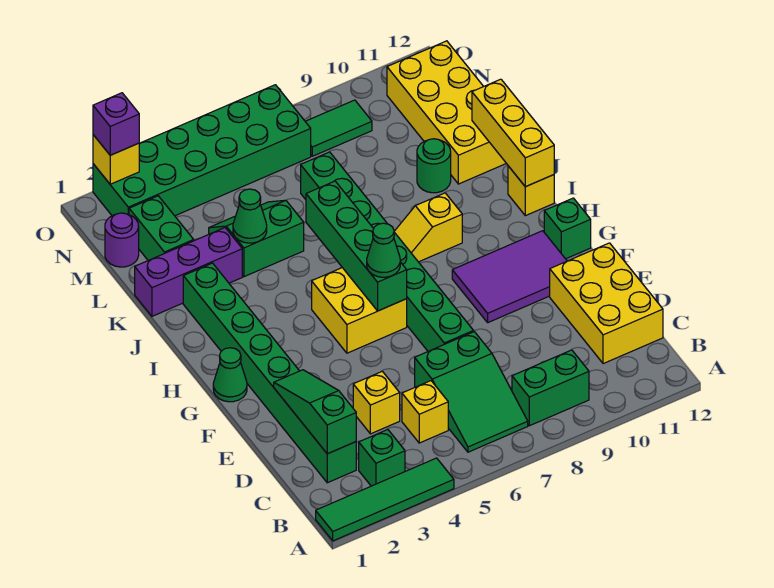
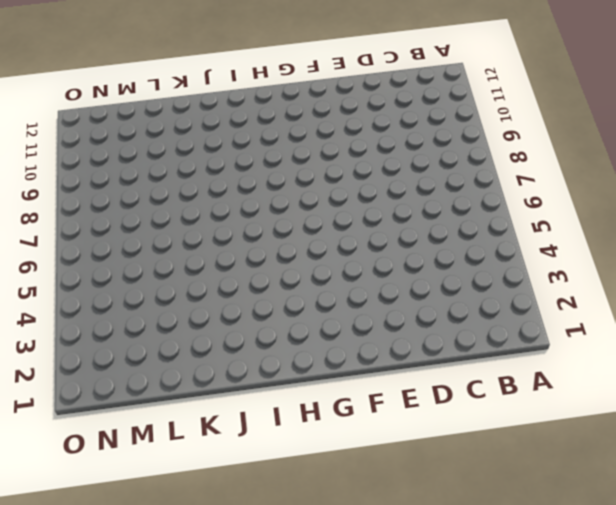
none -> green 1x4 tile [316,458,454,541]
none -> green 1x1 brick [359,430,405,486]
none -> green 2x3 slope [415,332,528,452]
none -> green 1x2 brick [512,350,589,426]

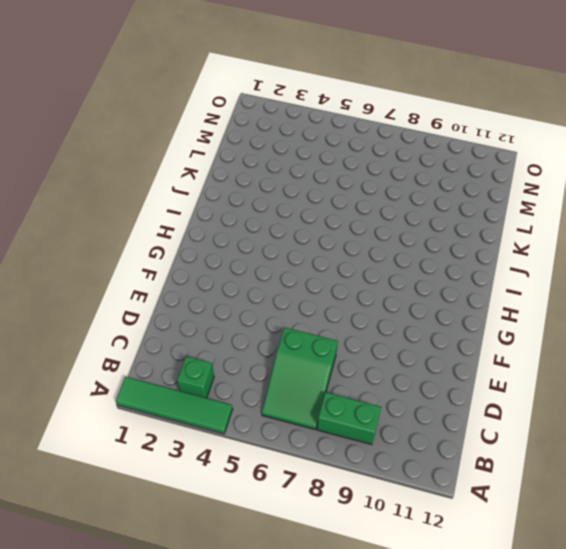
none -> green 1x8 brick [183,263,356,483]
none -> yellow 1x1 brick [402,381,448,443]
none -> yellow 2x3 brick [550,243,663,364]
none -> yellow 1x1 brick [353,371,400,434]

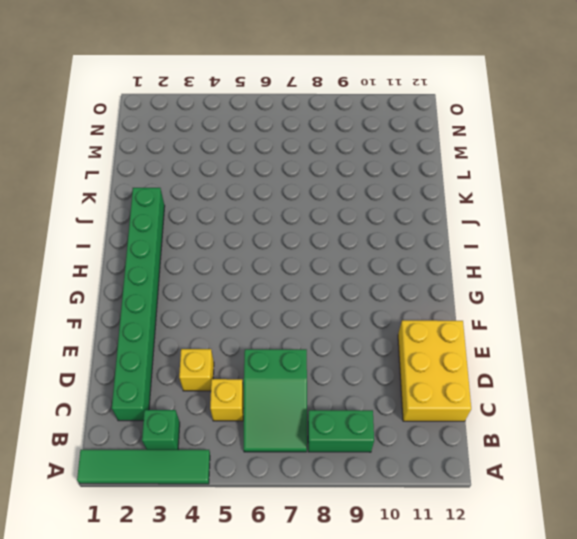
none -> green 1x8 brick [301,152,474,351]
none -> purple 2x3 tile [452,231,567,323]
none -> green 1x1 cone [213,348,247,402]
none -> yellow 2x2 brick [312,268,407,353]

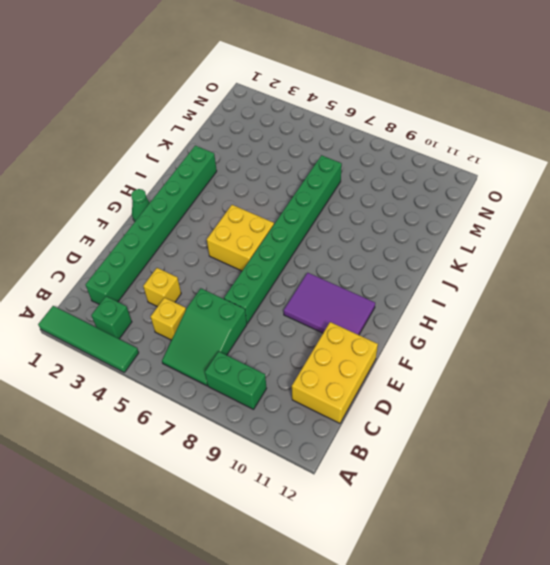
none -> green 1x1 brick [544,198,591,259]
none -> yellow 1x2 slope [394,193,462,262]
none -> yellow 1x1 brick [508,166,554,216]
none -> purple 1x3 brick [135,228,242,316]

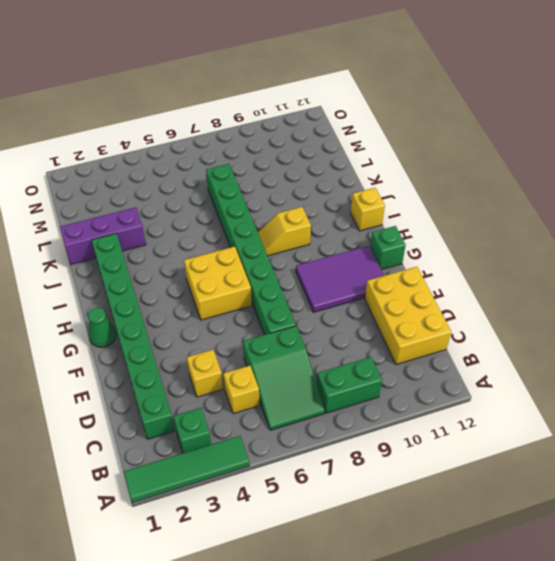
none -> green 2x2 slope [209,200,304,277]
none -> green 1x1 round brick [417,139,451,193]
none -> yellow 2x4 brick [387,41,506,184]
none -> green 1x2 brick [129,196,194,260]

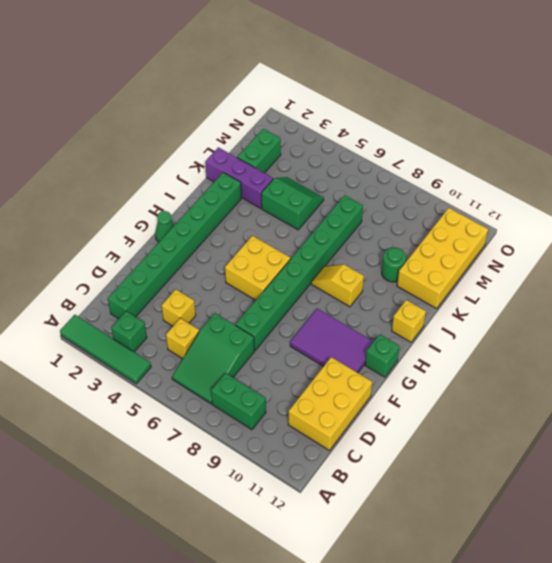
none -> purple 1x1 round brick [105,213,139,267]
none -> green 2x6 brick [93,85,311,216]
none -> green 1x2 tile [305,100,372,156]
none -> green 1x3 slope [274,370,356,454]

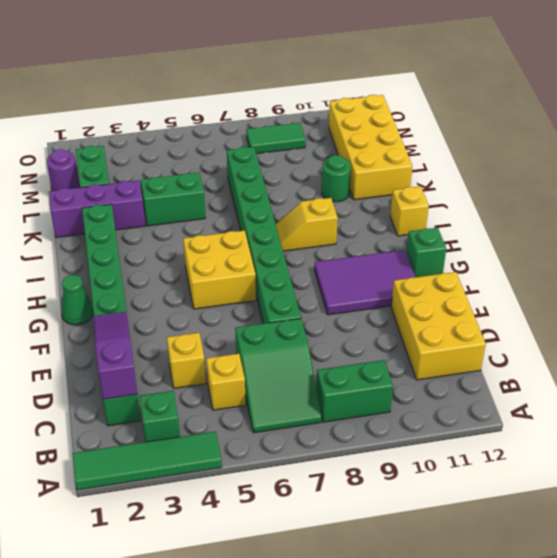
purple 1x3 slope [94,312,137,399] -> green 1x3 slope [274,370,356,454]
none -> green 2x6 brick [93,85,311,216]
none -> green 1x4 brick [306,181,407,311]
none -> yellow 1x3 brick [472,79,554,187]
none -> green 1x1 cone [233,189,267,243]

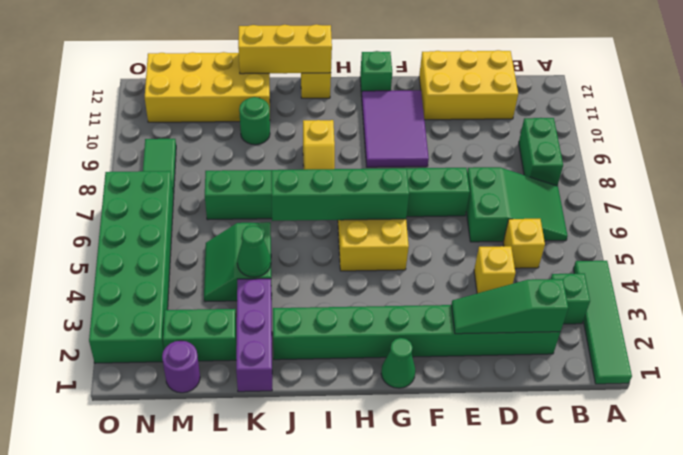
none -> yellow 1x1 brick [93,135,139,184]
none -> green 1x1 cone [367,223,400,277]
none -> purple 1x1 brick [93,93,139,155]

